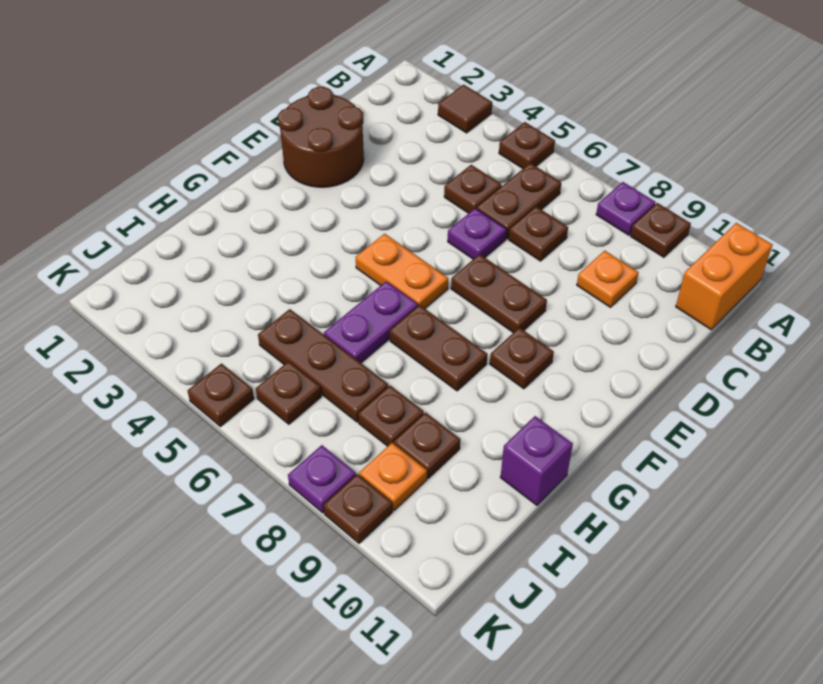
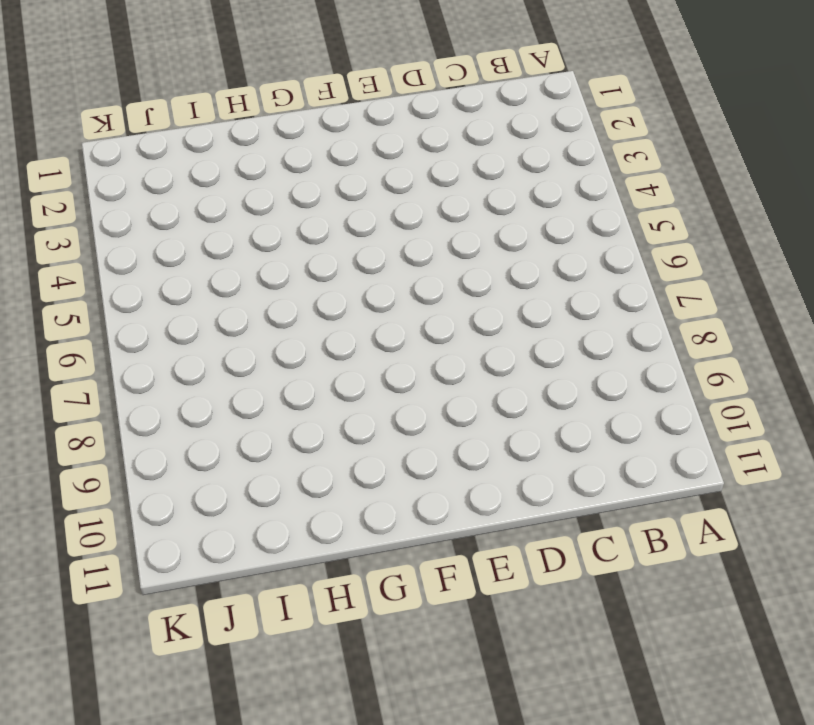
none -> brown 1x1 tile [438,85,492,133]
none -> brown 1x1 plate [499,122,555,168]
none -> purple 1x1 plate [596,182,655,235]

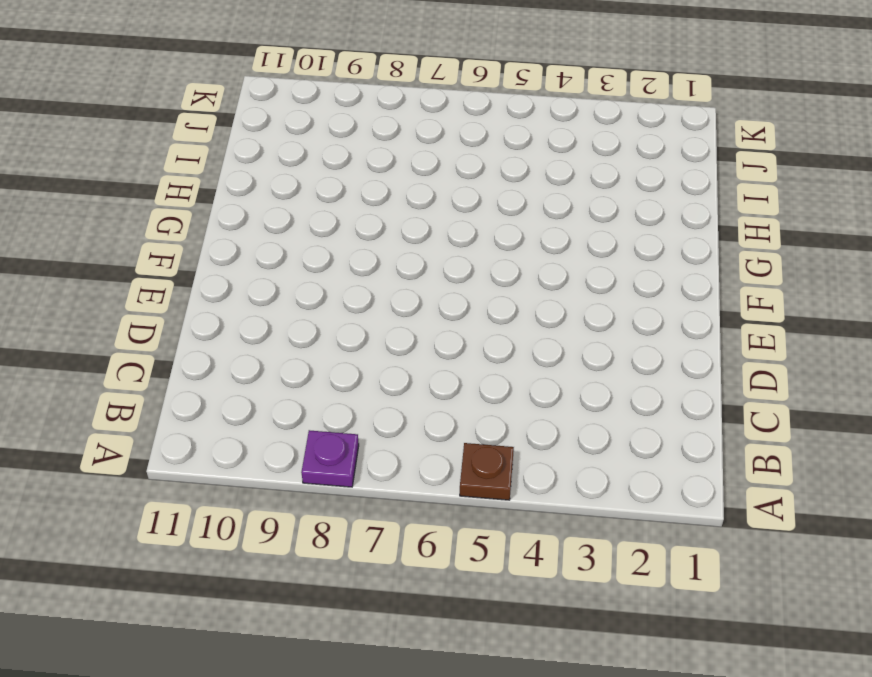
none -> brown 1x1 tile [438,85,492,133]
none -> brown 1x1 plate [631,203,691,257]
none -> orange 1x2 brick [676,223,773,330]

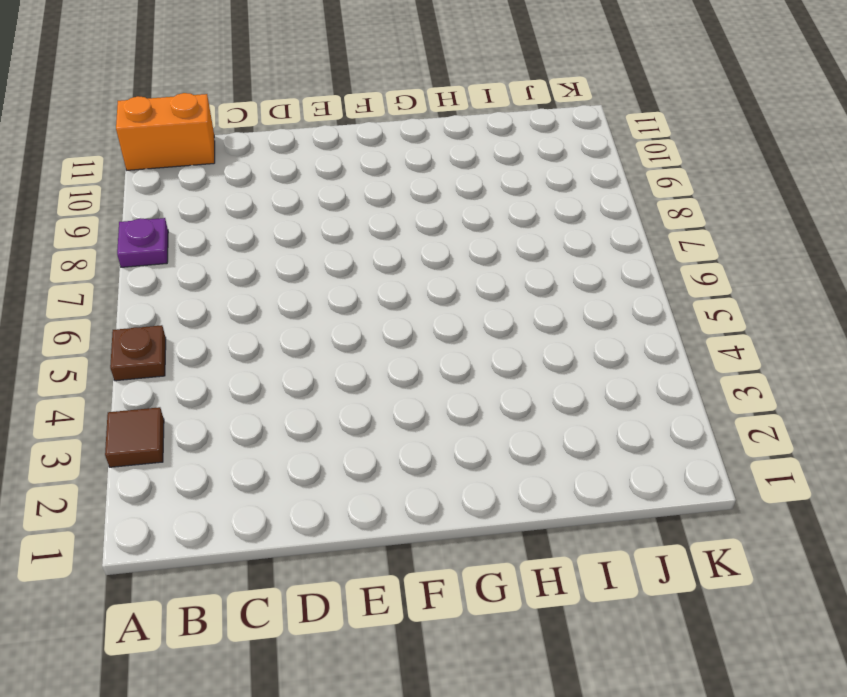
none -> brown 1x1 plate [631,203,691,257]
none -> brown 1x2 plate [477,163,561,239]
none -> brown 1x1 plate [444,165,502,213]

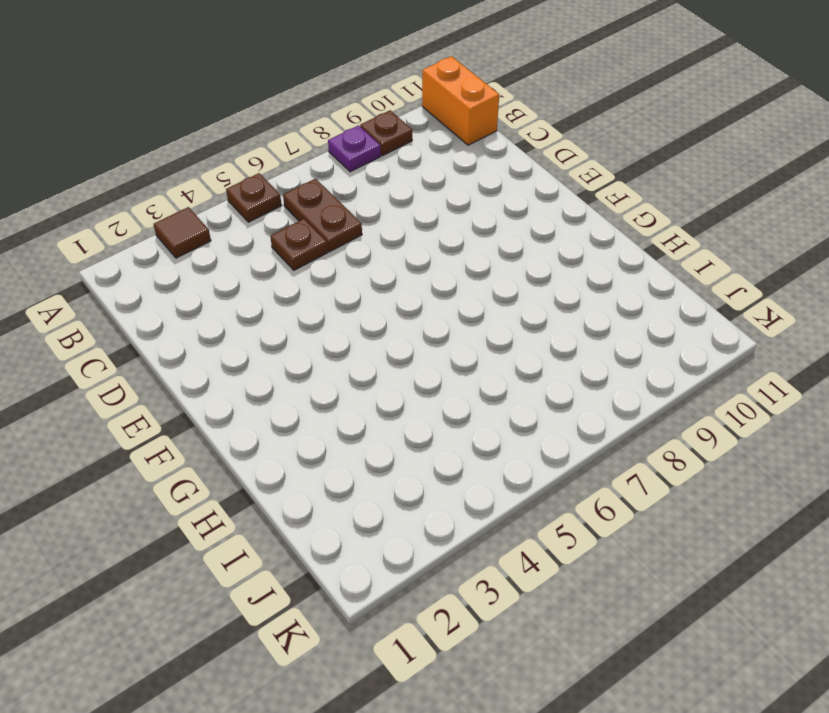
none -> brown 1x1 plate [509,207,568,261]
none -> orange 1x1 plate [577,251,639,307]
none -> brown 2x2 round brick [278,87,364,187]

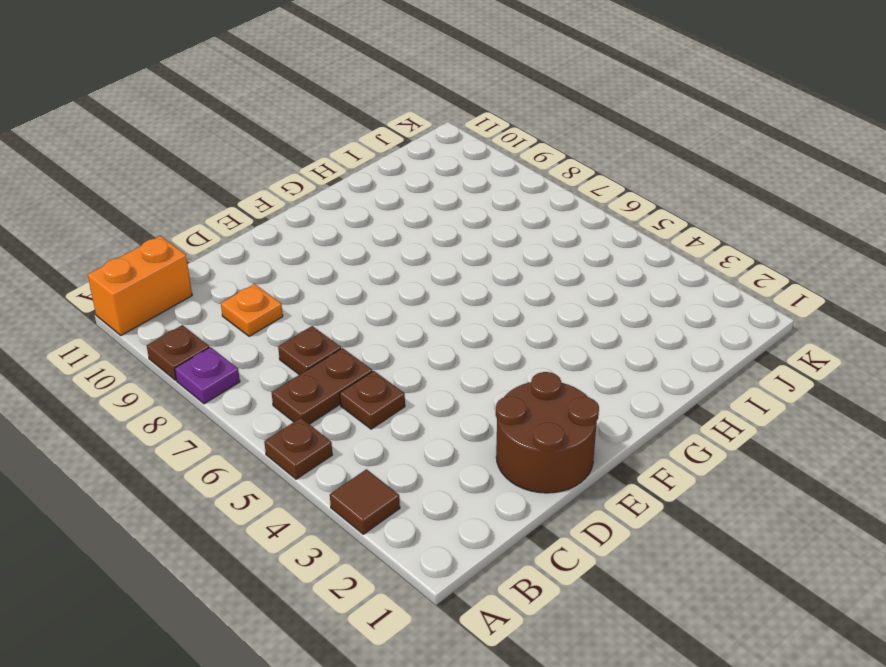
none -> purple 1x1 plate [448,208,507,259]
none -> brown 1x2 plate [451,254,547,333]
none -> orange 1x2 plate [356,234,448,308]

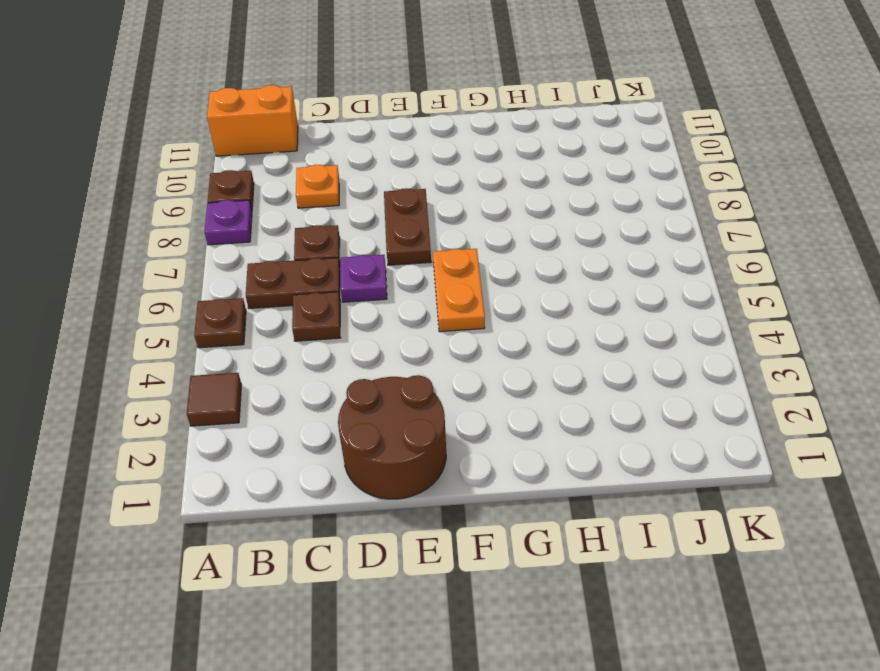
none -> brown 1x1 plate [490,328,554,389]
none -> purple 1x2 plate [324,281,418,363]
none -> brown 1x2 plate [390,305,487,391]

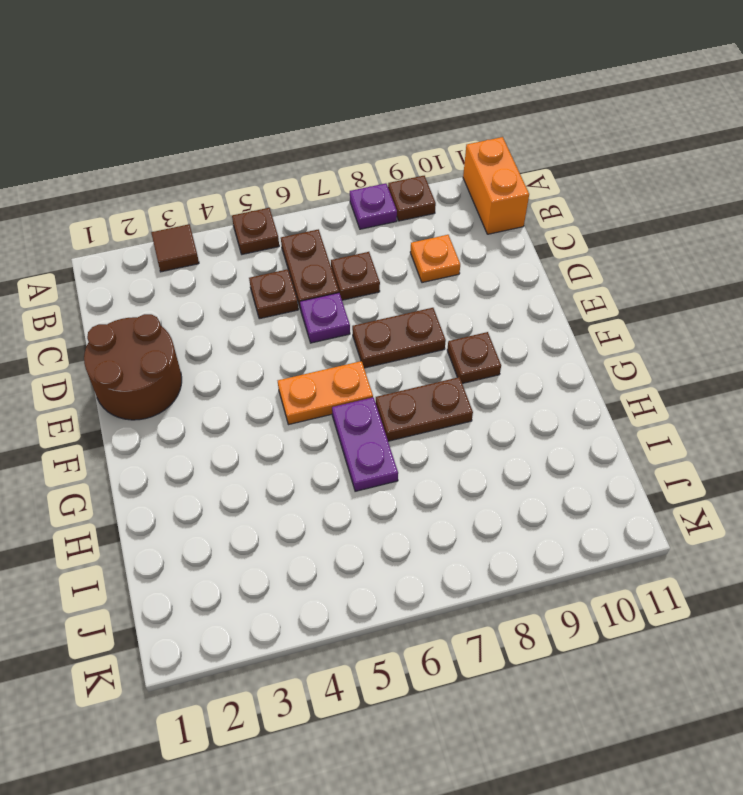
none -> purple 1x1 brick [500,416,573,505]
none -> brown 1x3 plate [258,309,388,422]
none -> brown 1x1 plate [358,386,424,446]

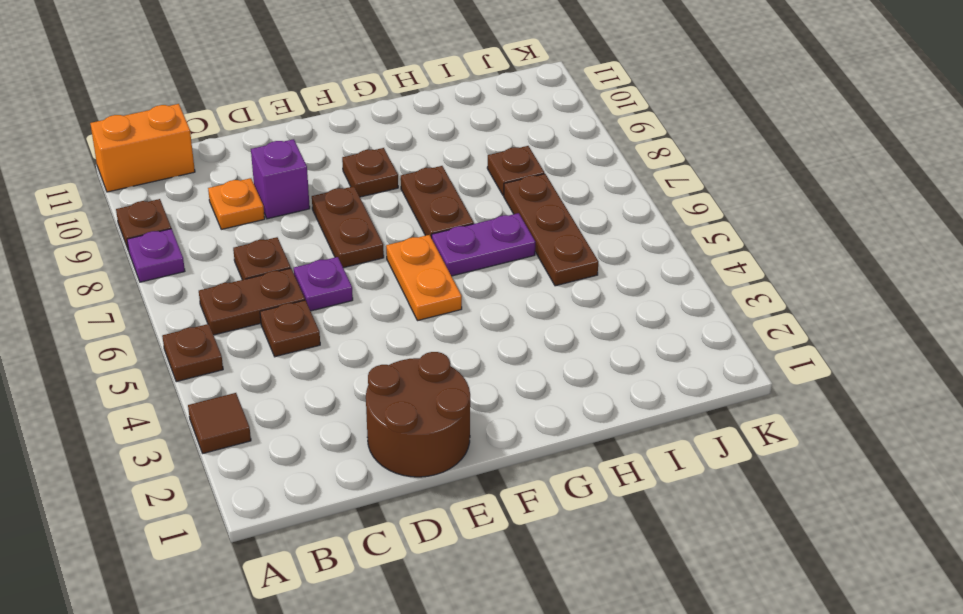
purple 1x1 brick [251,139,310,219] -> purple 1x1 brick moved to [500,416,573,505]
none -> brown 1x1 plate [394,413,460,478]
none -> brown 1x1 plate [256,361,321,424]
none -> orange 1x1 plate [359,443,427,510]

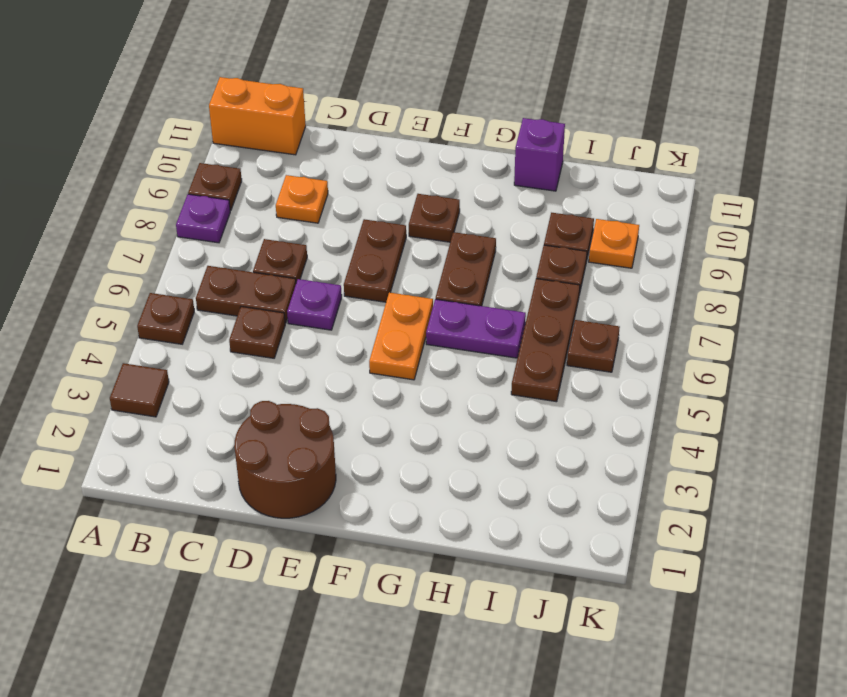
none -> brown 1x1 plate [187,364,254,427]
none -> purple 1x1 plate [288,445,356,513]
none -> brown 1x1 plate [324,474,393,543]

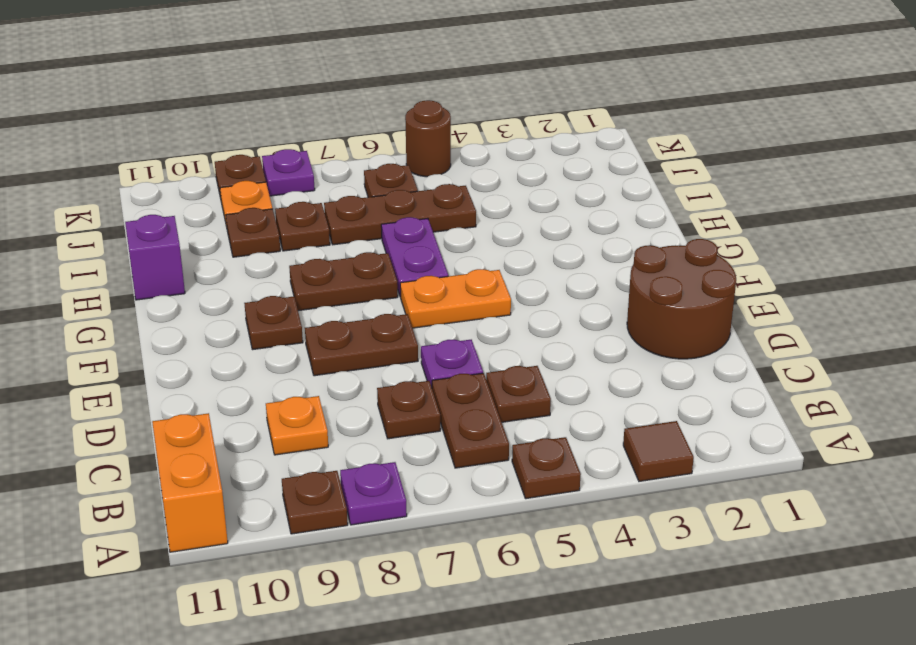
brown 1x1 round brick [405,100,451,177] -> brown 1x1 plate [187,364,254,427]

